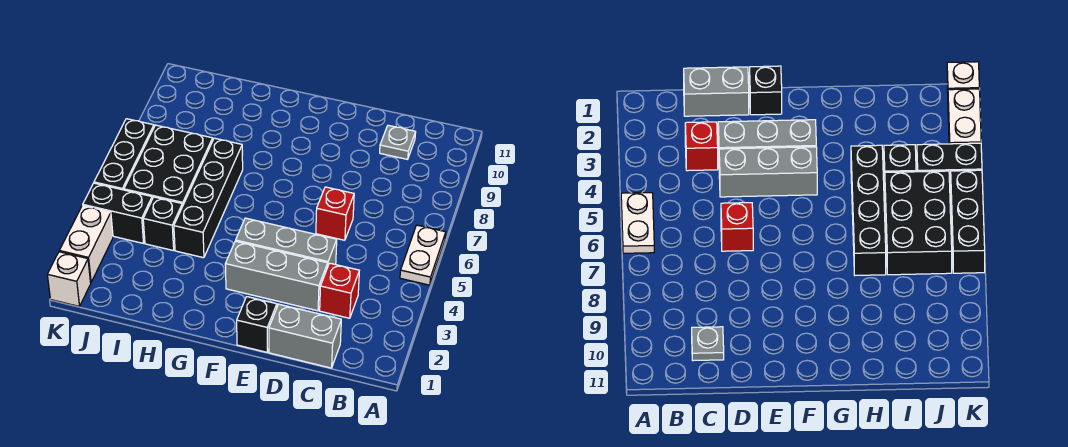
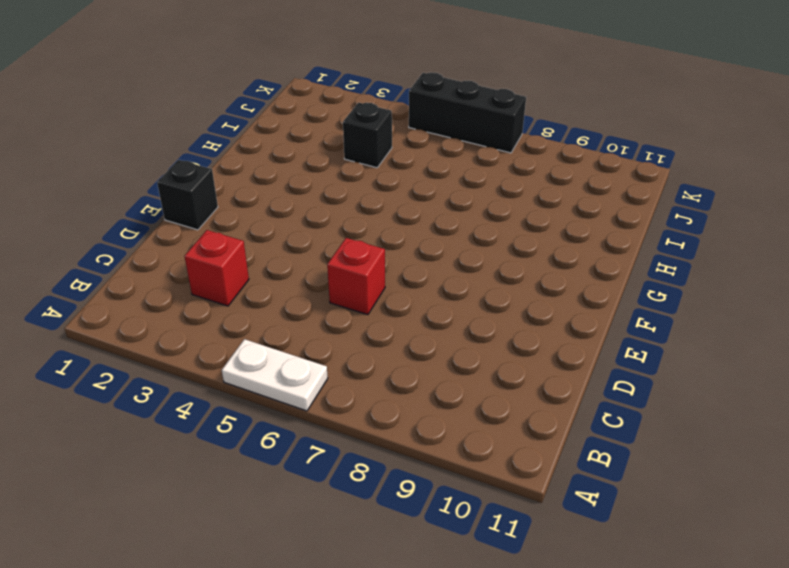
none -> grey 1x2 brick [269,304,341,368]
none -> grey 1x1 plate [380,125,416,159]
none -> grey 1x3 brick [225,241,328,311]

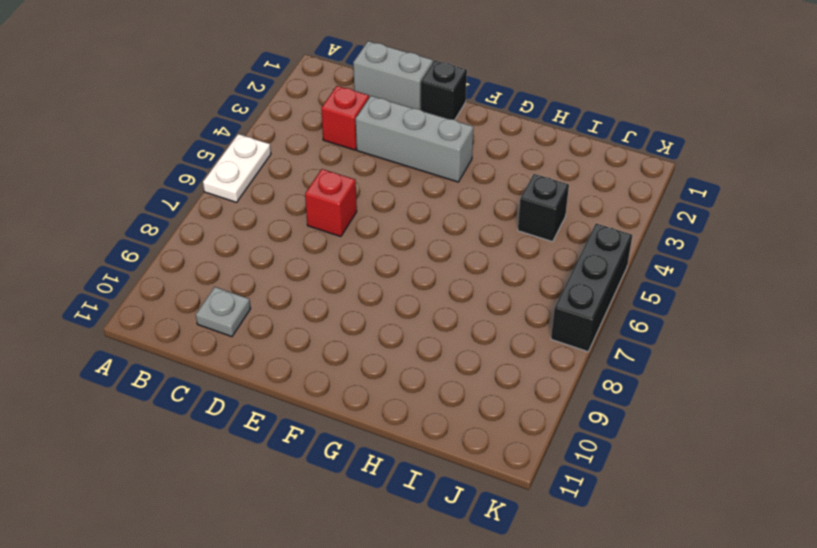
none -> grey 1x3 brick [236,218,337,265]
none -> black 1x4 brick [174,138,243,258]
none -> black 2x3 brick [124,125,213,206]

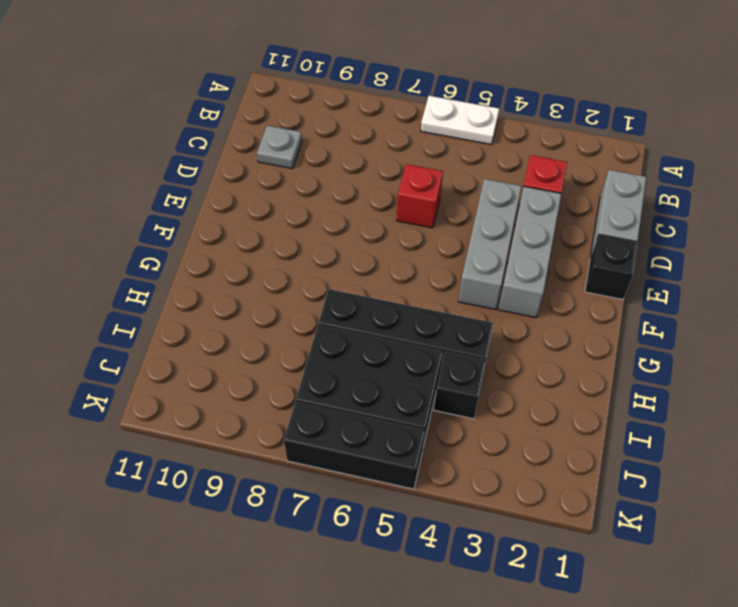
none -> black 1x2 brick [83,183,152,243]
none -> white 1x1 brick [47,252,91,307]
none -> white 1x2 brick [59,205,113,283]

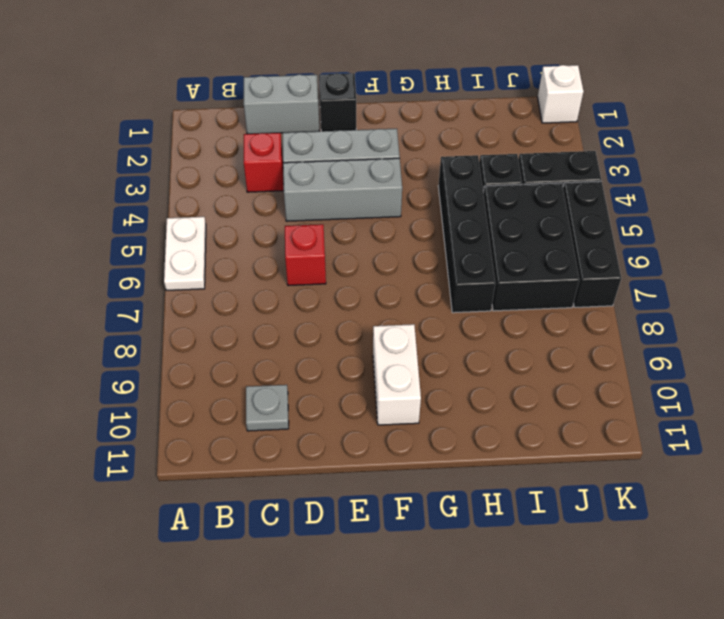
white 1x2 brick [373,324,421,425] -> white 1x2 brick moved to [59,205,113,283]

